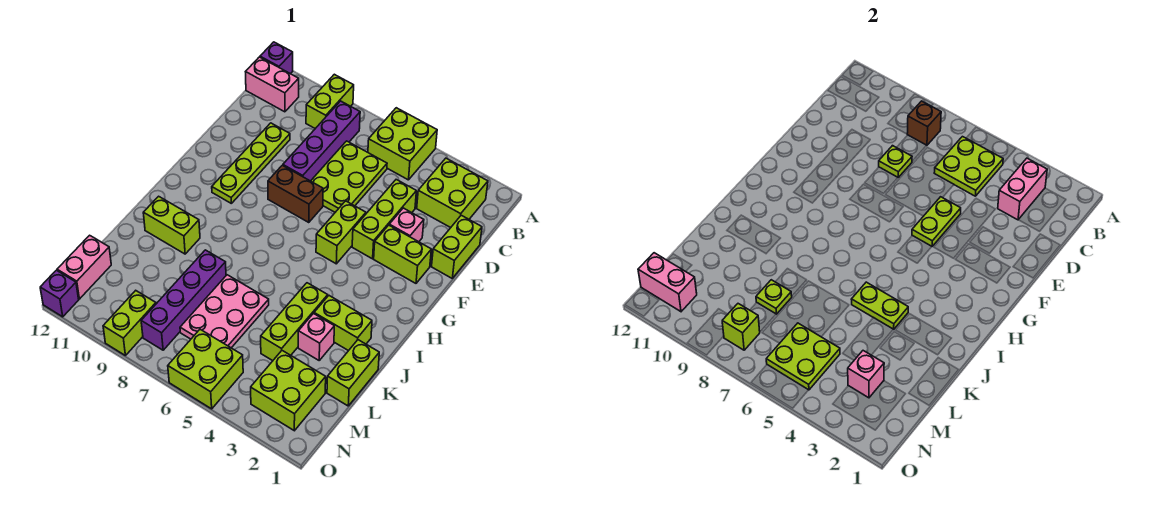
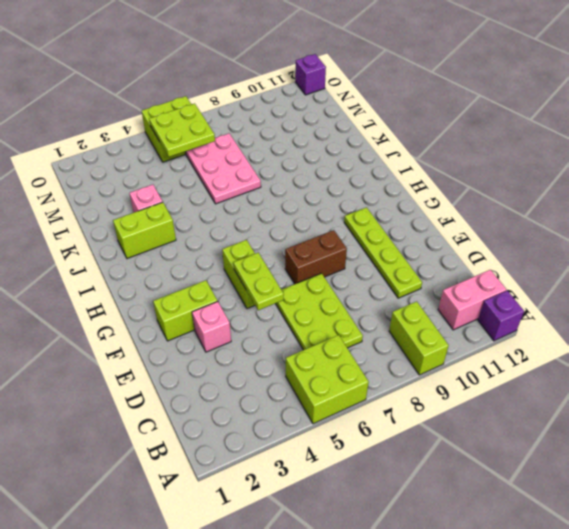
none -> lime 2x2 brick [417,158,488,228]
none -> purple 1x4 brick [283,101,360,181]
none -> lime 1x2 brick [432,215,482,278]
none -> lime 1x3 brick [352,180,416,259]

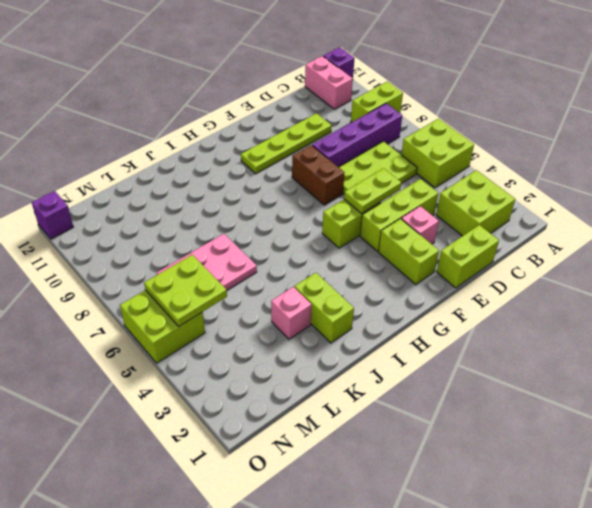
none -> lime 1x3 brick [261,283,328,361]
none -> lime 1x2 brick [143,196,200,254]
none -> lime 1x2 brick [327,340,379,406]
none -> purple 1x4 brick [141,250,226,350]

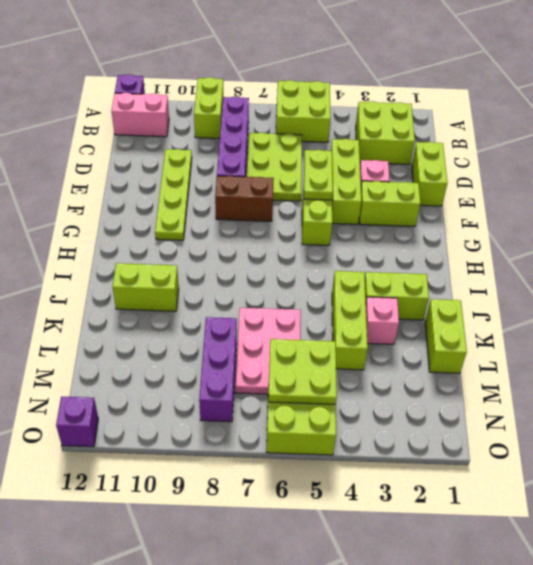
purple 1x3 brick [199,317,237,422] -> purple 1x4 brick [141,250,226,350]
none -> lime 2x2 brick [251,351,326,431]
none -> pink 1x2 brick [57,235,111,299]
none -> lime 1x2 brick [103,291,156,355]
none -> pink 1x2 brick [998,158,1047,220]

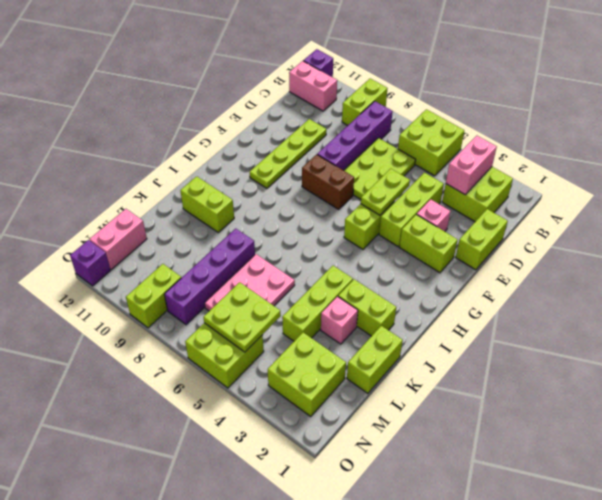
none -> lime 2x2 plate [934,137,1003,196]
none -> brown 1x1 brick [907,101,941,146]
none -> lime 1x1 plate [879,146,912,177]
none -> lime 1x2 plate [851,282,908,329]

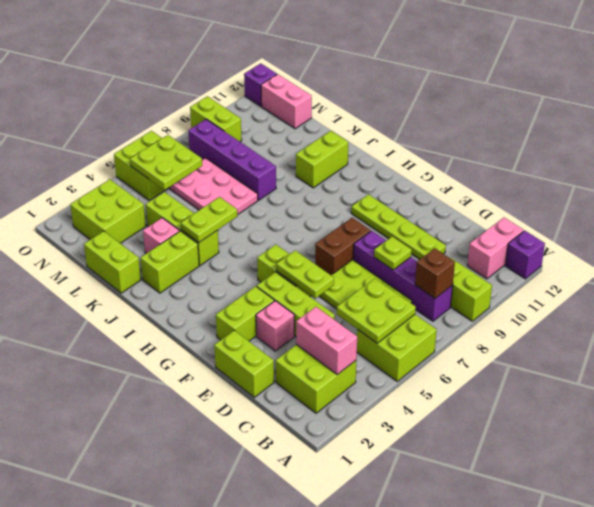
none -> lime 1x1 plate [756,280,792,314]
none -> pink 1x1 brick [848,351,884,398]
none -> lime 1x1 brick [722,304,760,350]
none -> pink 1x2 brick [638,253,697,312]

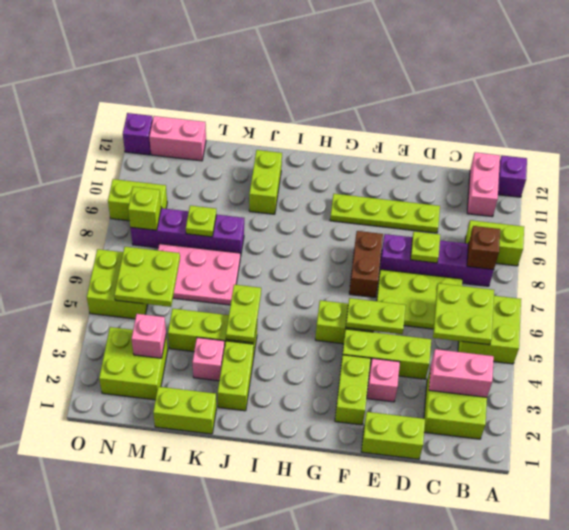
none -> pink 1x2 brick [638,253,697,312]

